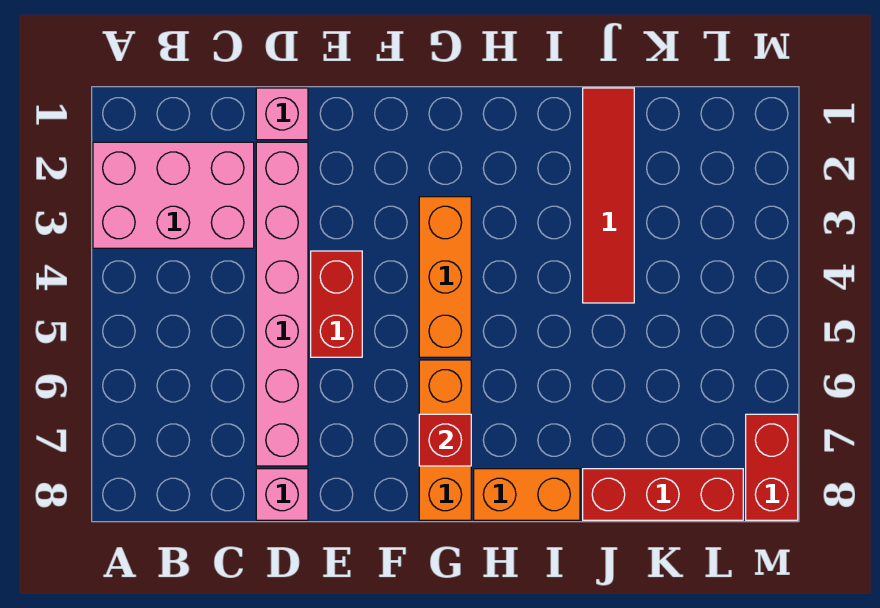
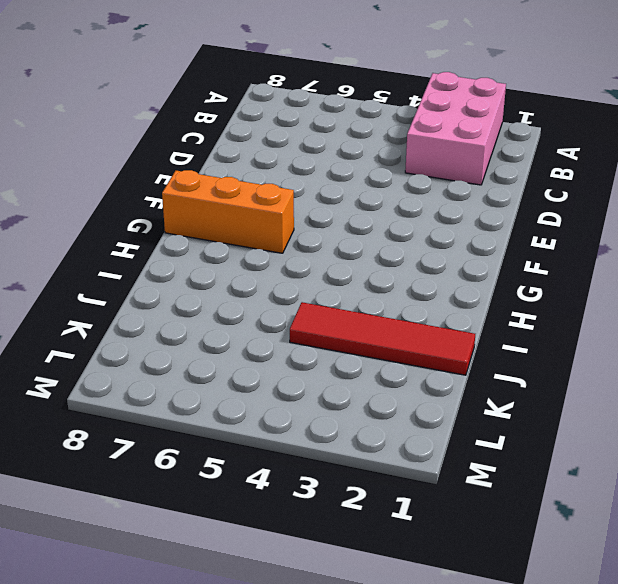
none -> pink 1x1 brick [256,88,308,140]
none -> pink 1x6 brick [256,142,308,466]
none -> pink 1x1 brick [256,469,308,520]

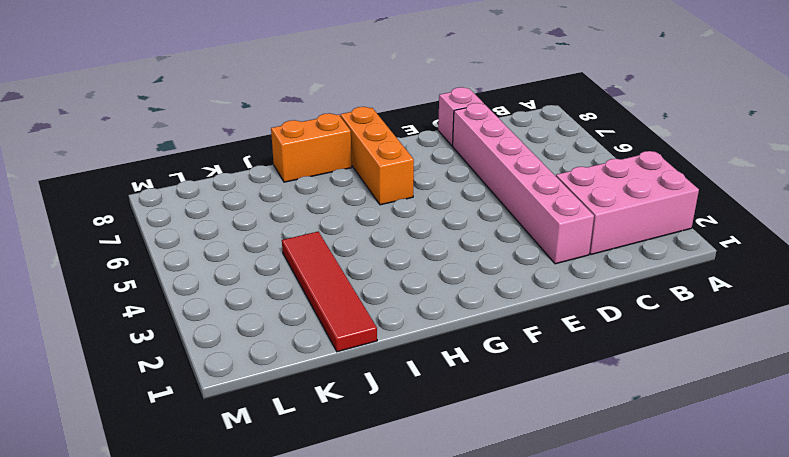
none -> pink 1x1 brick [256,88,308,140]
none -> red 1x2 brick [311,251,362,357]
none -> orange 1x3 brick [419,197,471,357]

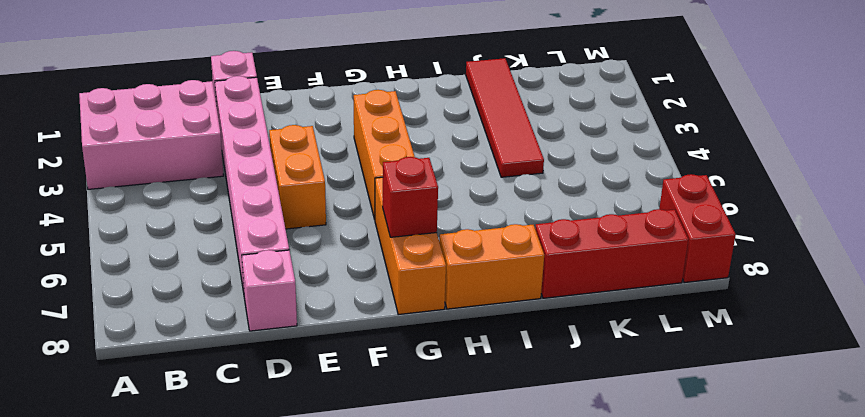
orange 1x2 brick [269,125,326,229] -> red 1x2 brick [311,251,362,357]

